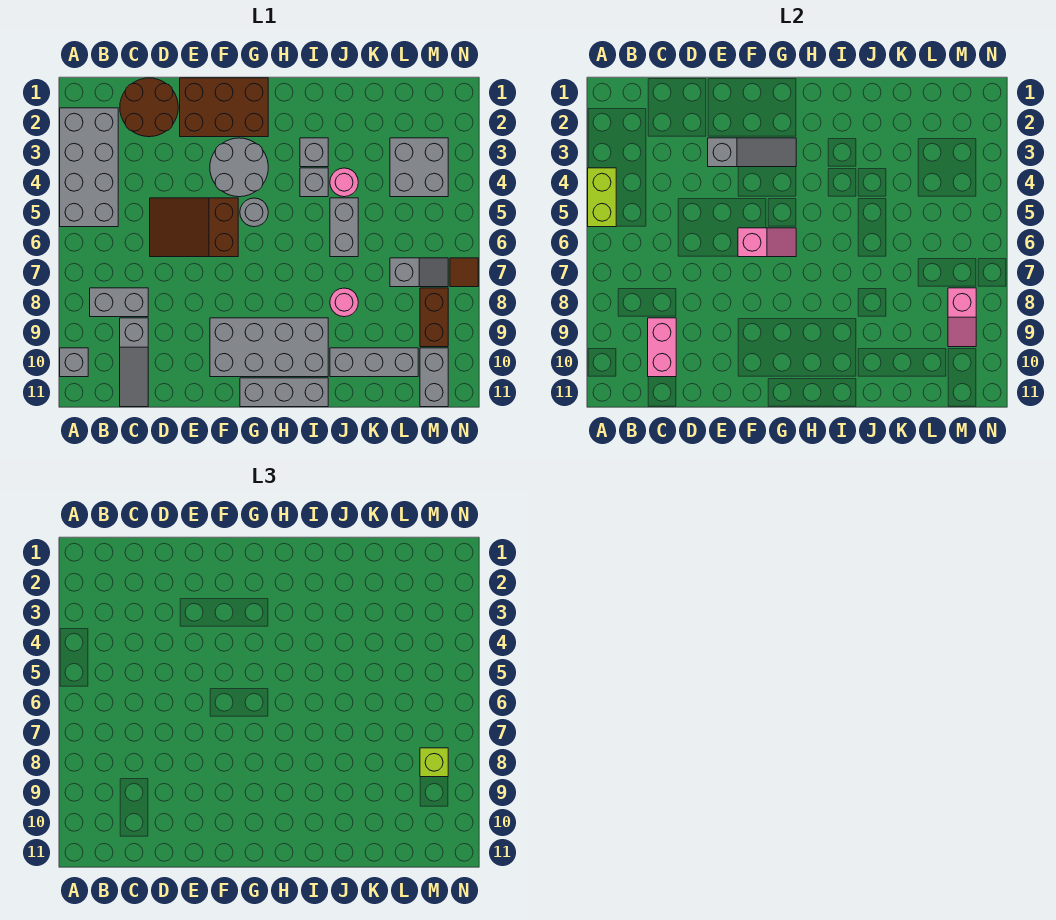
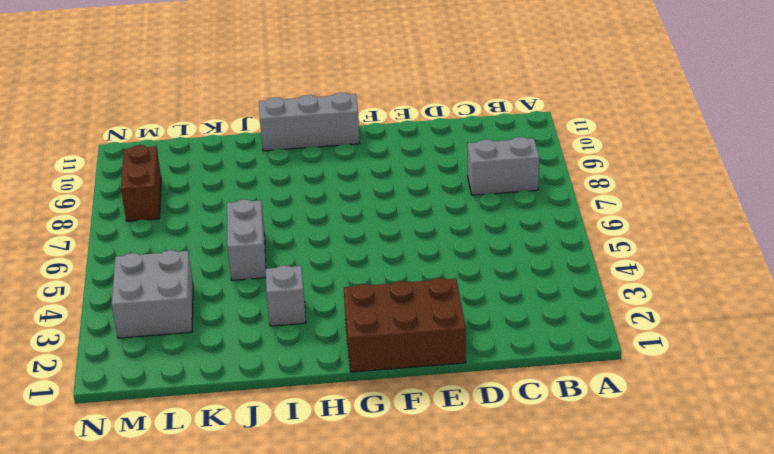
none -> grey 2x4 brick [60,108,118,227]
none -> grey 1x1 brick [60,348,88,377]
none -> brown 2x2 round brick [120,78,178,137]

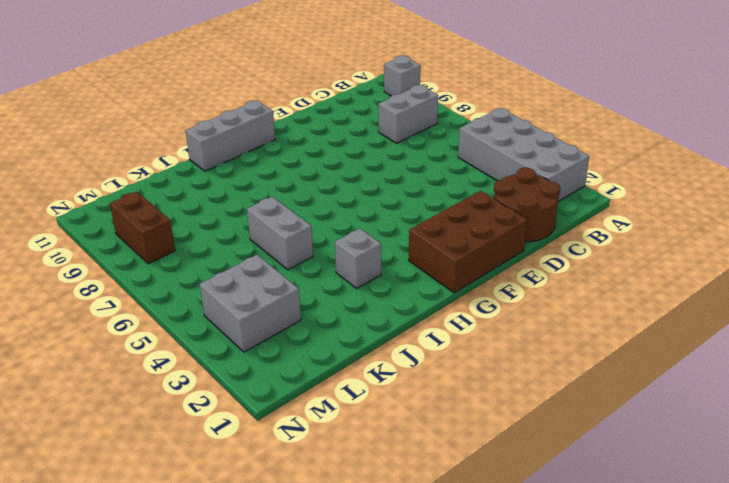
none -> grey 1x3 slope [120,318,148,407]
none -> brown 2x3 slope [150,198,238,257]
none -> grey 2x2 round brick [210,138,268,197]

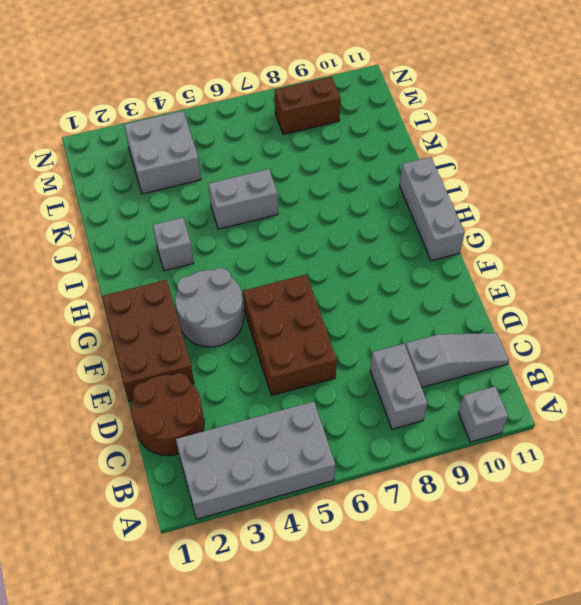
brown 2x3 brick [243,275,337,395] -> brown 2x3 slope [150,198,238,257]
none -> grey 2x4 brick [210,318,328,377]
none -> grey 1x1 round brick [240,198,268,227]
none -> grey 1x1 brick [300,168,328,197]

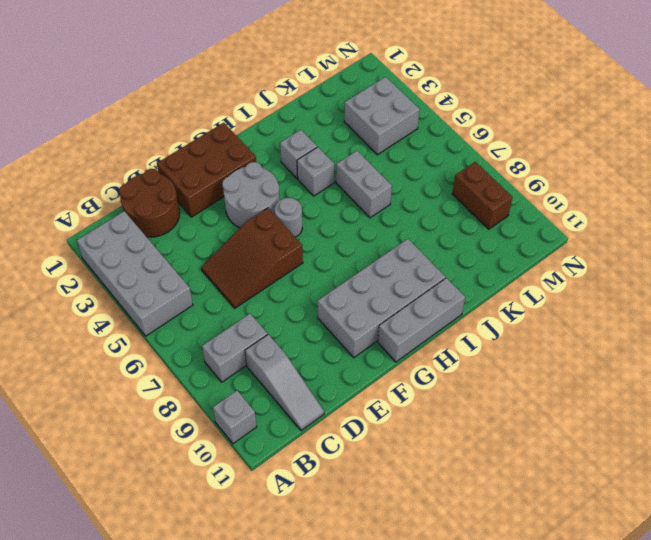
none -> pink 1x1 round brick [330,168,358,197]
none -> pink 1x1 round brick [330,288,358,317]
none -> grey 1x3 brick [330,348,418,377]

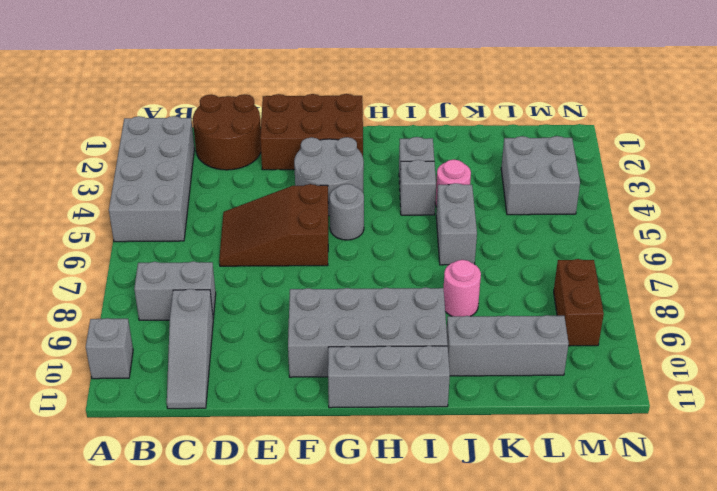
none -> grey 1x2 slope [390,258,448,287]
none -> grey 1x2 brick [420,348,448,407]
none -> brown 1x1 tile [450,258,478,287]

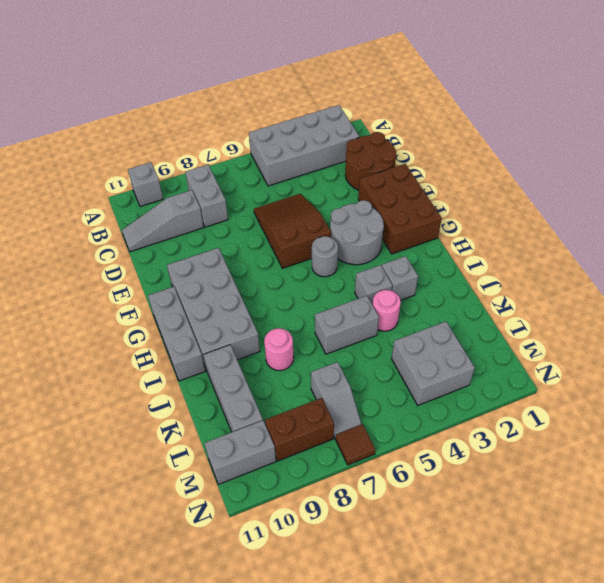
none -> lime 1x2 brick [588,168,616,227]
none -> pink 1x2 brick [648,318,676,377]
none -> grey 1x3 slope [708,138,796,167]

